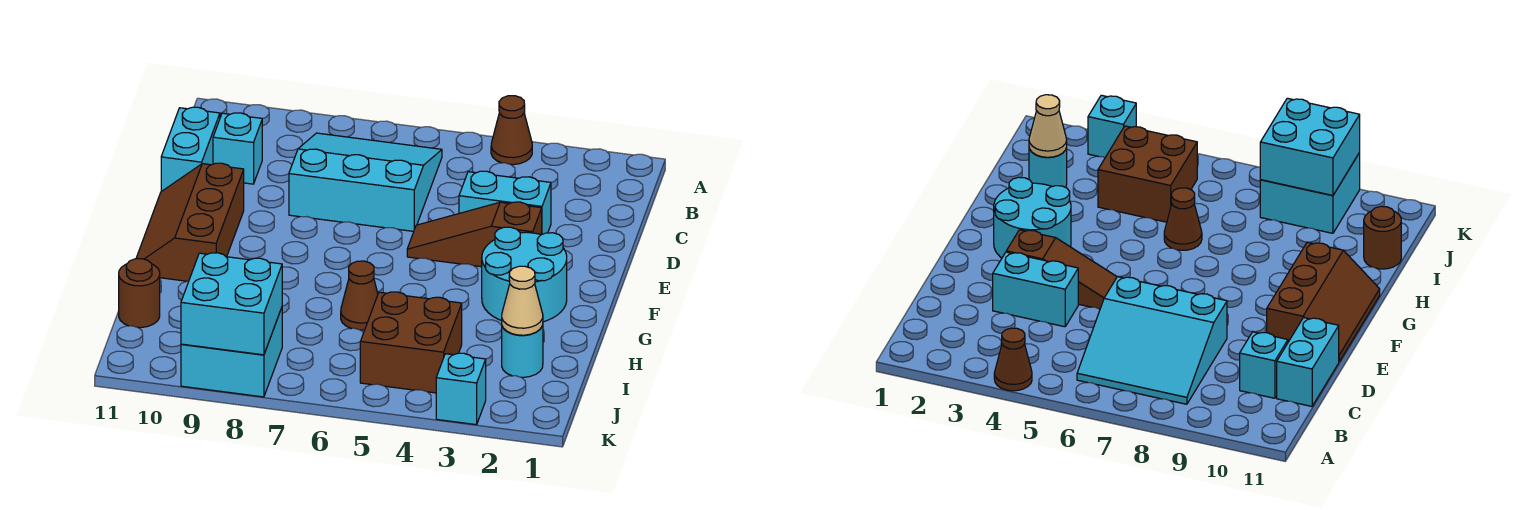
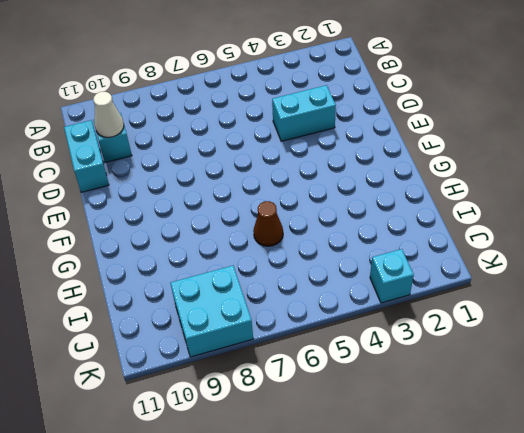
white 1x1 cone [93,92,124,137] -> none
none -> brown 1x1 cone [491,96,532,165]
none -> cyan 3x3 slope [289,133,442,231]
none -> brown 1x3 slope [407,202,542,267]

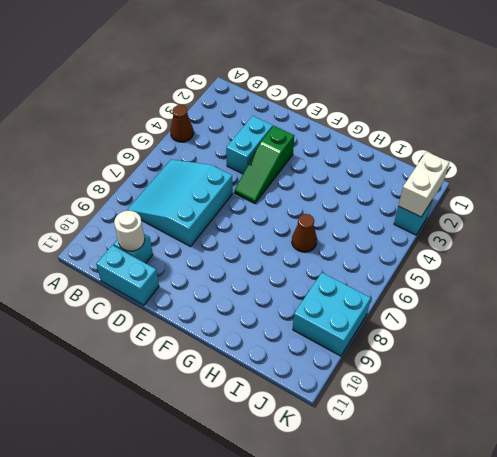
white 1x1 round brick [114,211,145,251] -> none
green 1x3 slope [234,126,294,204] -> brown 1x3 slope [407,202,542,267]
white 1x2 brick [398,152,449,217] -> none
none -> brown 2x3 slope [136,163,244,281]
none -> cyan 2x2 round brick [482,227,567,322]
none -> cyan 1x1 round brick [502,325,543,377]

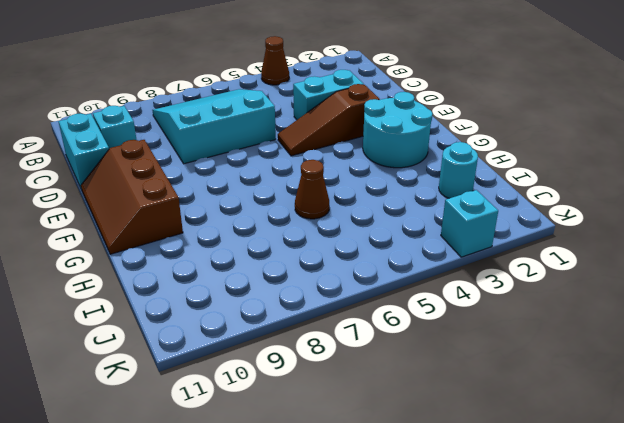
none -> brown 2x2 brick [360,292,462,393]
none -> brown 1x1 round brick [119,259,160,328]
none -> cyan 2x2 brick [181,308,282,397]

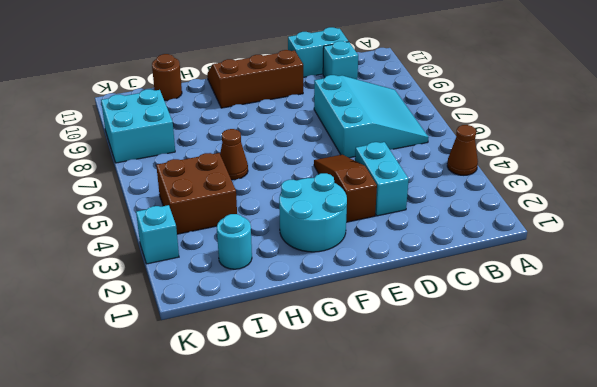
none -> tan 1x1 cone [502,266,543,335]
none -> cyan 2x2 brick [181,253,282,355]

